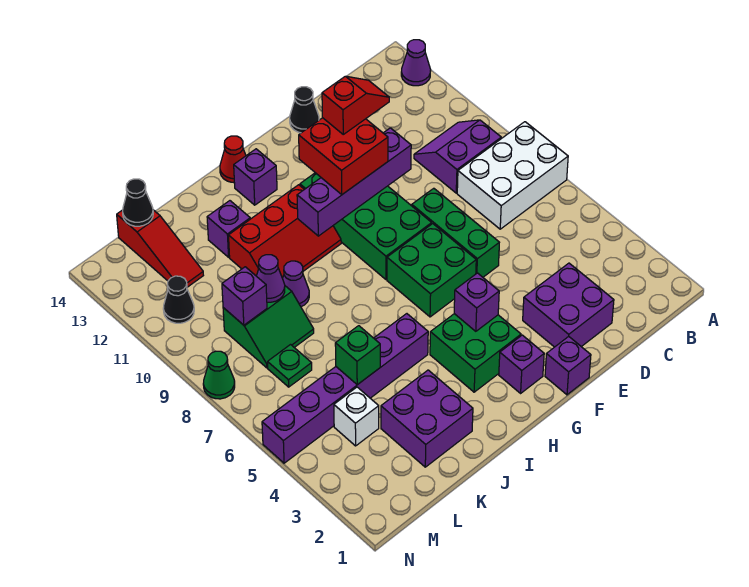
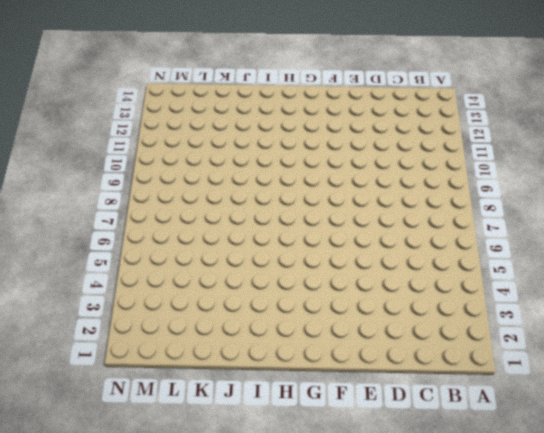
none -> white 2x3 brick [457,122,568,229]
none -> purple 1x1 cone [401,40,431,86]
none -> purple 2x2 slope [414,120,501,193]
none -> purple 2x2 brick [523,263,614,347]

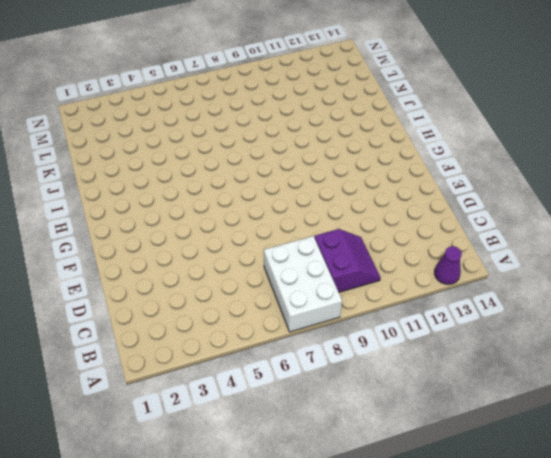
none -> purple 2x2 brick [523,263,614,347]
none -> green 1x3 brick [412,188,499,277]
none -> black 1x1 cone [290,87,319,133]
none -> purple 1x1 brick [545,336,591,395]

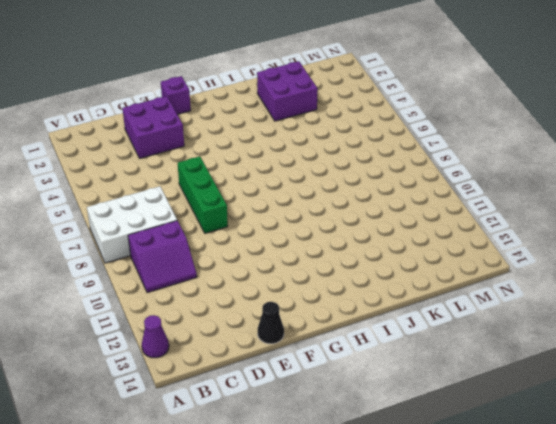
none -> green 2x2 brick [387,224,476,317]
none -> green 2x4 brick [300,173,432,279]
none -> purple 1x1 brick [499,335,544,393]
none -> green 2x2 brick [430,314,521,392]

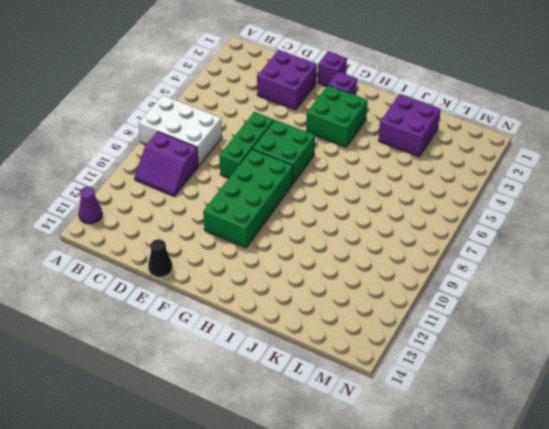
none -> red 2x3 slope [228,185,341,278]
none -> purple 1x1 brick [234,149,277,205]
none -> red 1x1 cone [220,136,246,183]
none -> purple 1x6 brick [262,314,428,463]

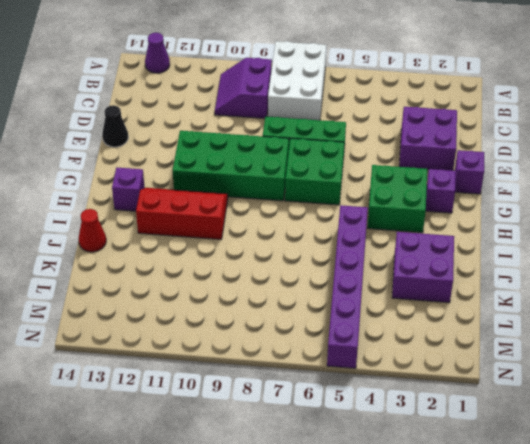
red 2x3 slope [136,188,228,239] -> red 2x3 slope turned to [228,185,341,278]
red 1x1 cone [79,209,106,252] -> red 1x1 cone moved to [220,136,246,183]
none -> purple 1x1 cone [283,261,309,307]
none -> purple 1x1 brick [207,201,250,257]
none -> green 2x2 slope [223,286,314,368]
none -> white 1x1 brick [334,387,379,446]

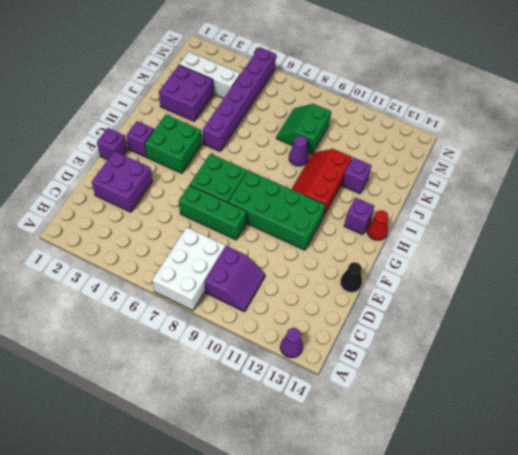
white 1x3 brick [179,52,240,98] -> white 1x1 brick [334,387,379,446]
none -> green 1x1 plate [268,345,312,387]
none -> red 1x3 slope [117,210,203,287]
none -> black 1x1 cone [163,276,194,323]
none -> green 1x1 cone [203,351,235,399]

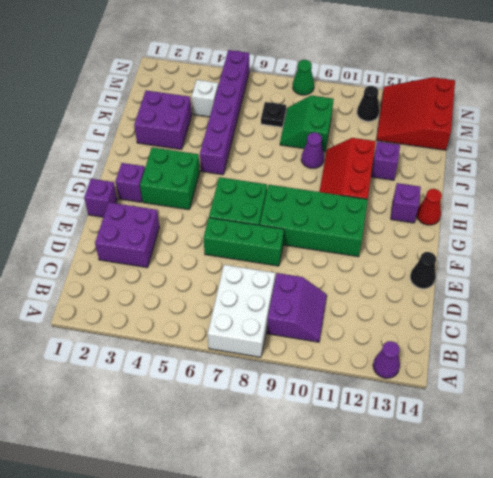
black 1x1 plate [261,102,286,127] -> green 1x1 plate [268,345,312,387]
red 3x3 slope [376,77,455,150] -> red 1x3 slope [117,210,203,287]
none -> purple 1x4 brick [297,128,411,236]
none -> purple 1x1 brick [454,273,499,331]
none -> green 1x1 brick [335,326,380,385]
none -> purple 1x1 cone [257,255,285,302]

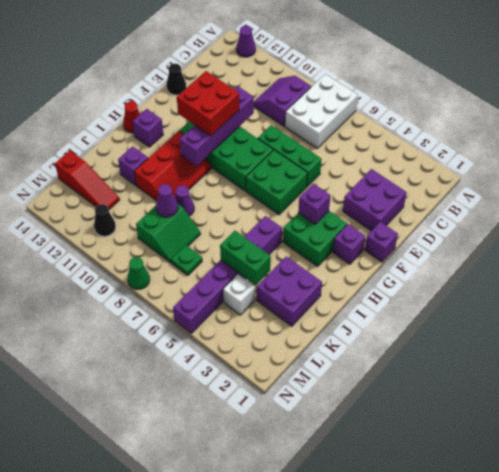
green 1x2 brick [220,231,271,285] -> green 1x1 brick [335,326,380,385]
none -> purple 1x1 brick [222,267,267,325]
none -> black 1x1 cone [123,179,153,226]
none -> red 1x2 slope [322,76,389,134]

